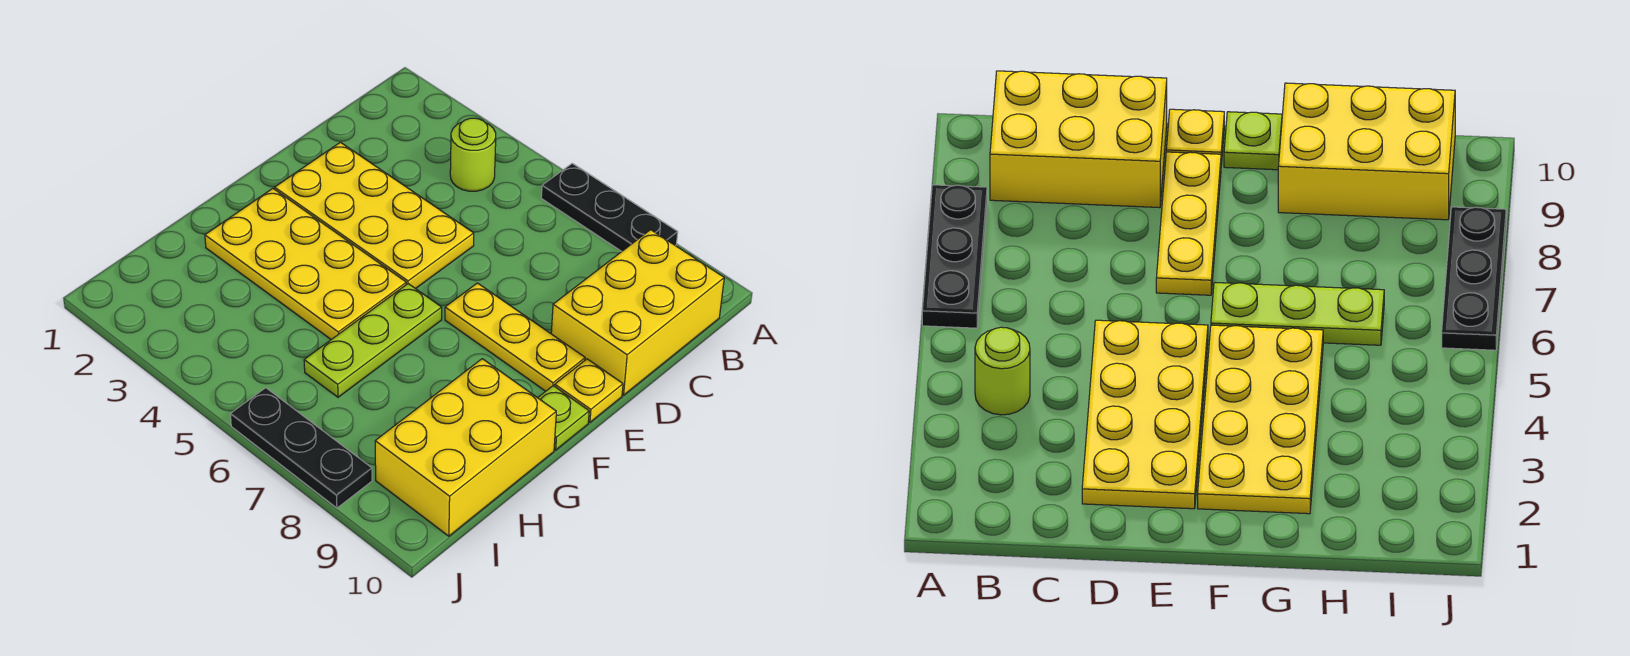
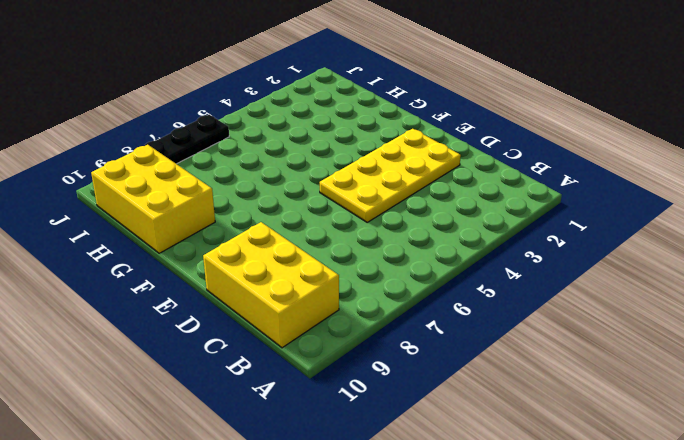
none -> black 1x3 plate [541,163,678,252]
none -> lime 1x1 round brick [450,118,496,191]

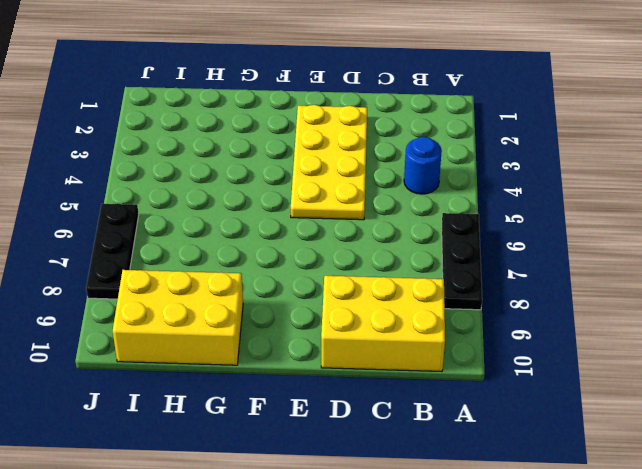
blue 1x1 round brick [404,137,442,194] -> lime 1x1 round brick [450,118,496,191]
none -> yellow 1x3 plate [445,283,585,391]
none -> yellow 1x1 plate [555,359,623,422]

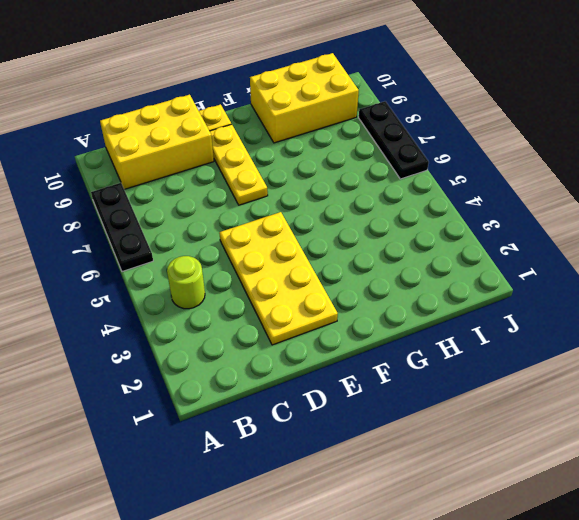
none -> yellow 2x4 plate [205,189,406,339]
none -> lime 1x3 plate [304,284,442,397]

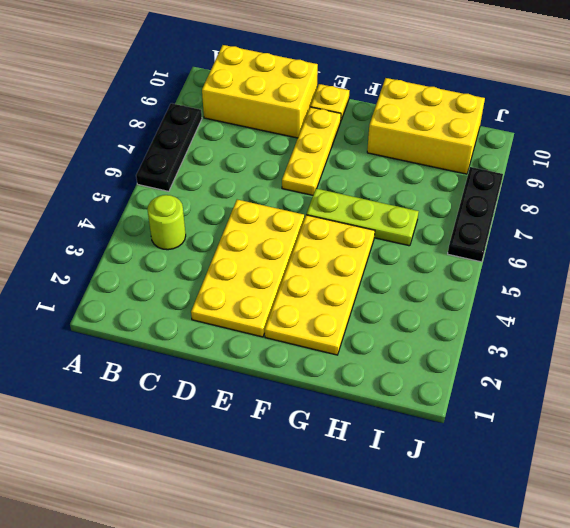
none -> lime 1x1 plate [538,386,589,450]

